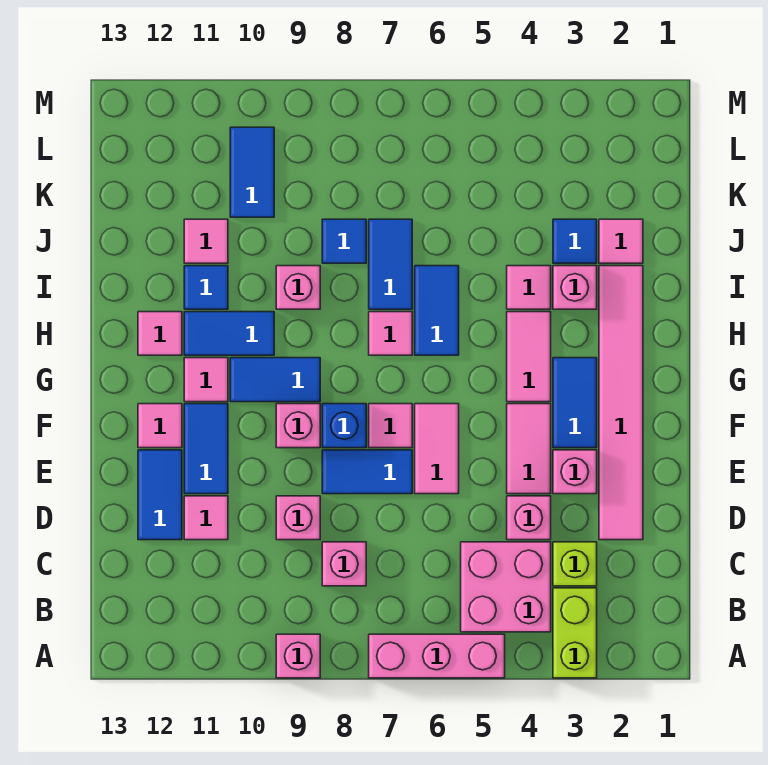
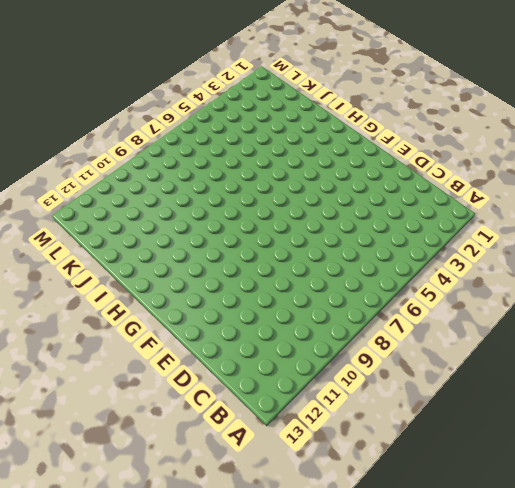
none -> lime 1x2 brick [553,588,597,678]
none -> pink 1x3 brick [369,634,505,678]
none -> pink 1x1 brick [276,634,320,678]
none -> pink 2x2 brick [461,542,551,632]

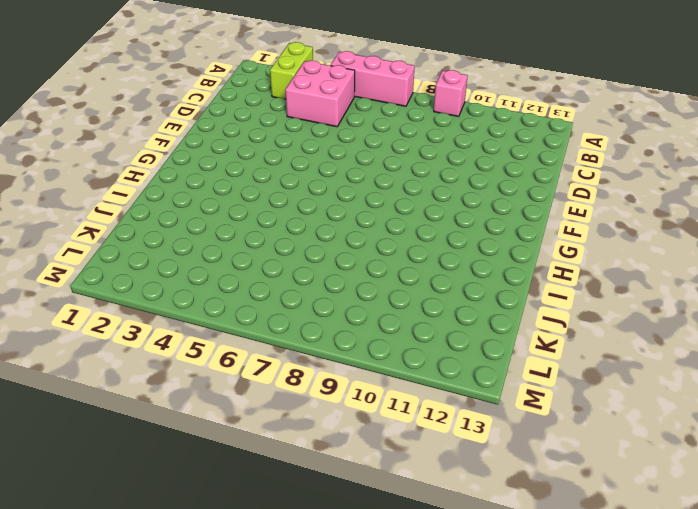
none -> lime 1x1 brick [553,542,597,586]
none -> pink 1x1 brick [322,542,366,586]
none -> pink 1x6 tile [599,266,643,540]
none -> pink 1x1 brick [507,496,551,540]

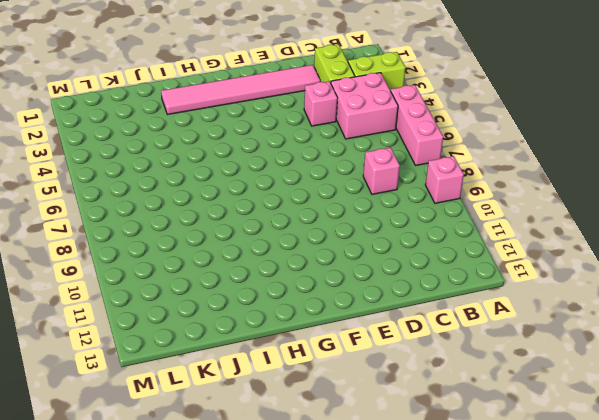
lime 1x2 brick [314,44,355,83] -> lime 1x1 brick [553,542,597,586]
none -> pink 1x1 brick [276,496,320,540]
none -> pink 1x1 tile [184,496,228,540]
none -> blue 1x2 tile [138,450,182,540]
none -> pink 1x1 brick [553,450,597,494]

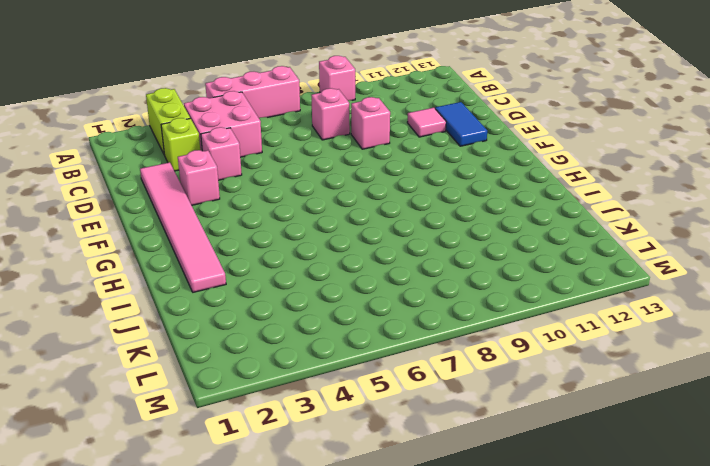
none -> pink 1x2 tile [507,404,551,494]
none -> pink 1x2 tile [415,404,459,494]
none -> blue 1x2 tile [322,450,412,494]
none -> blue 1x2 tile [184,404,228,494]

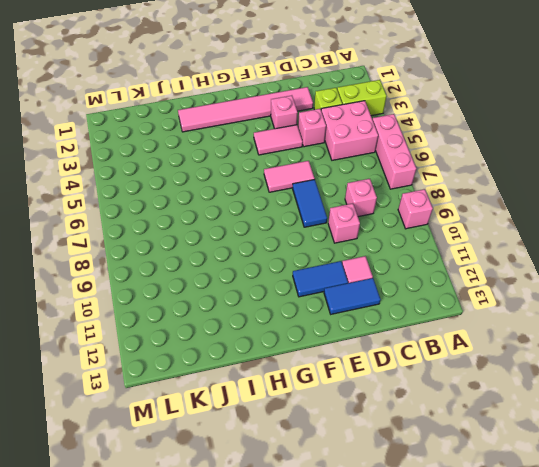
none -> blue 1x2 tile [553,358,597,448]
none -> pink 1x1 tile [369,404,412,448]
none -> blue 1x1 brick [322,404,366,448]
none -> pink 1x1 brick [276,404,320,448]

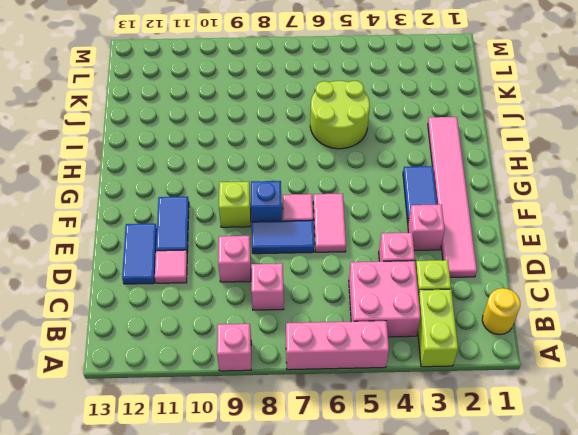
yellow 1x1 round brick [482,288,520,335] -> none
lime 1x1 brick [219,182,251,227] -> pink 1x1 brick [276,404,320,448]
lime 2x2 round brick [310,81,370,149] -> blue 1x2 tile [415,266,459,355]
none -> pink 1x2 tile [507,404,551,494]
none -> pink 1x1 tile [138,404,182,448]
none -> pink 1x2 tile [507,312,551,402]
none -> blue 1x2 tile [230,358,320,402]

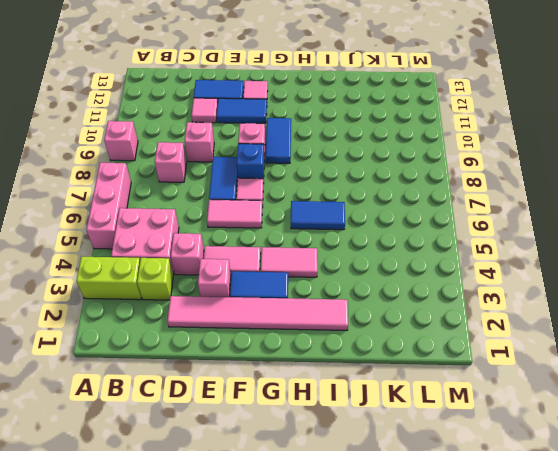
none -> pink 1x1 tile [184,358,228,402]
none -> pink 1x1 tile [369,312,412,355]
none -> blue 1x2 tile [184,312,274,355]
none -> pink 1x1 tile [138,312,182,355]

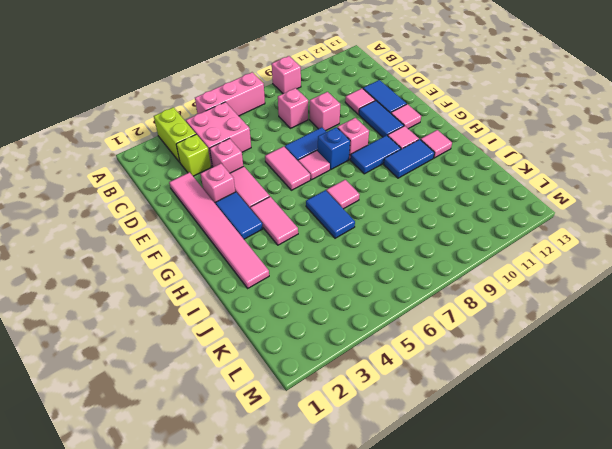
none -> pink 1x1 brick [553,266,597,309]
none -> pink 1x1 tile [507,266,551,309]
none -> blue 1x2 tile [369,219,412,309]
none -> pink 1x1 brick [276,266,320,309]

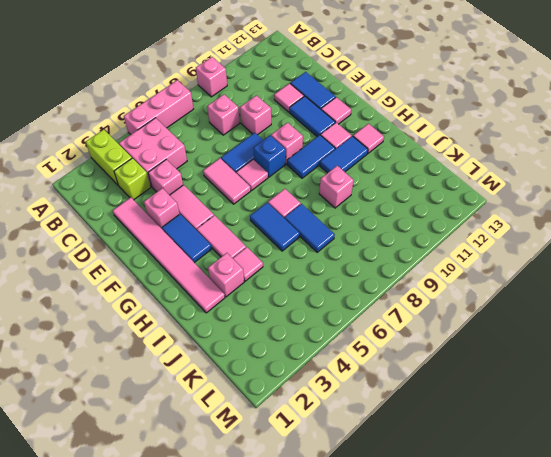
none -> blue 1x1 tile [184,266,228,309]
none -> pink 1x1 tile [599,219,643,263]
none -> blue 1x1 tile [553,219,597,263]
none -> blue 1x1 tile [322,219,366,263]

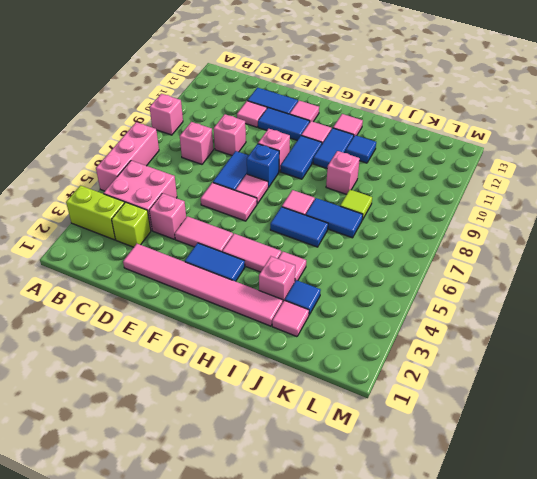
lime 1x1 tile [340,190,372,220] -> blue 1x1 tile [322,219,366,263]
none -> pink 1x1 brick [553,450,597,494]
none -> pink 1x1 tile [184,219,228,263]
none -> blue 1x2 tile [230,127,274,217]

